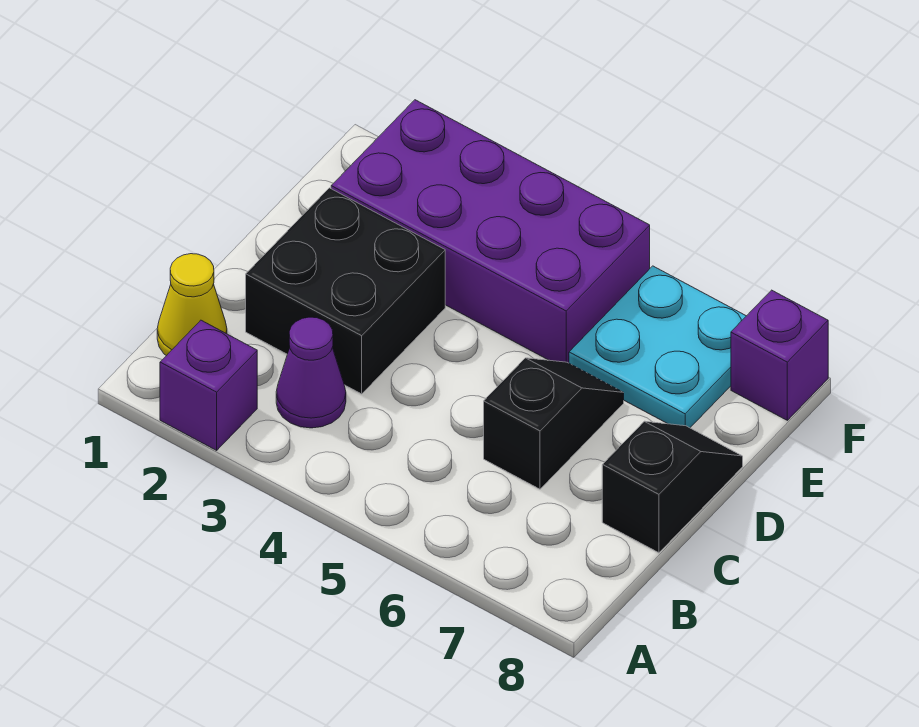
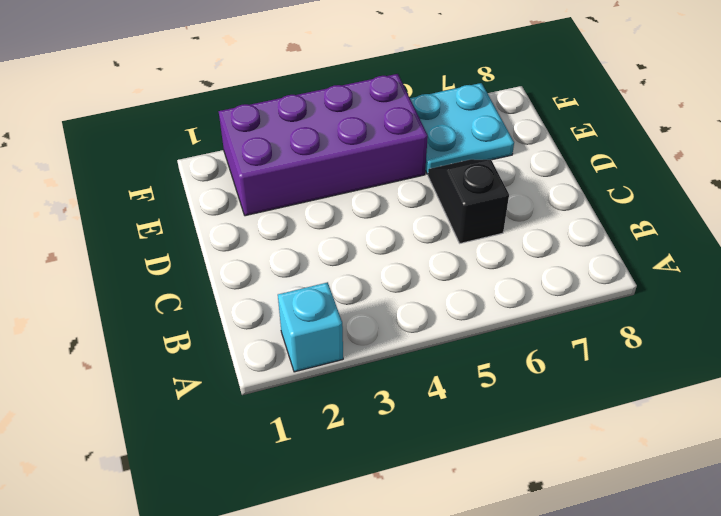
cyan 1x1 brick [278,282,343,372] -> purple 1x1 brick [160,320,257,450]
none -> yellow 1x1 cone [157,254,227,356]
none -> purple 1x1 cone [276,317,346,428]

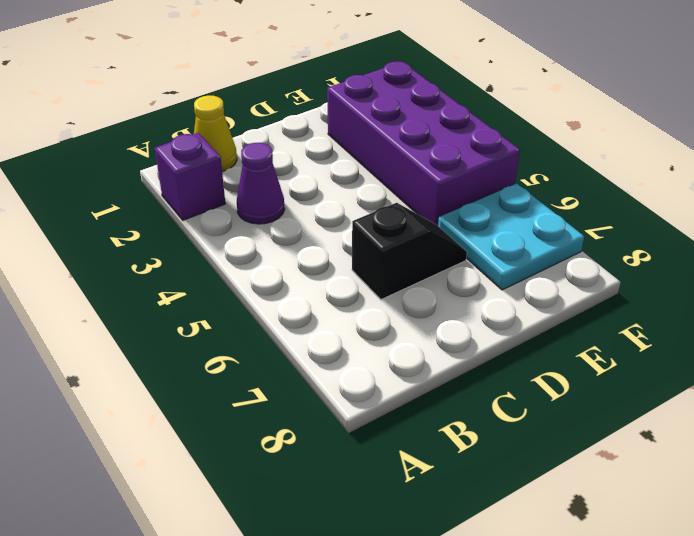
none -> black 2x2 brick [246,188,445,394]
none -> black 1x2 slope [602,421,743,553]

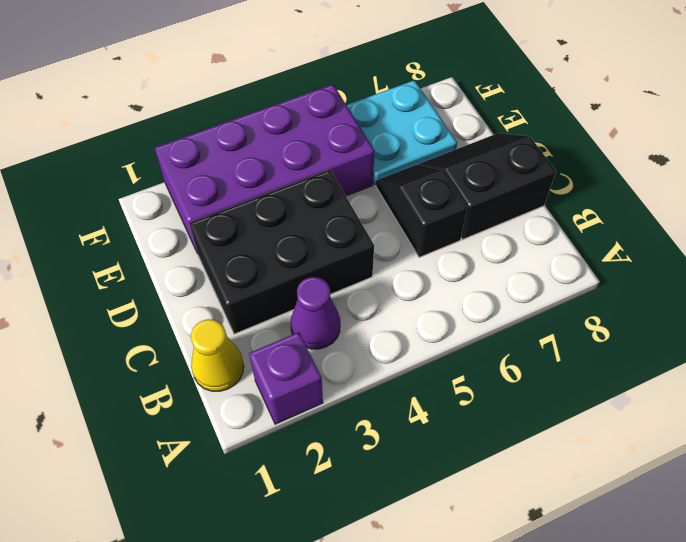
black 2x3 brick [189,170,374,334] -> black 2x2 brick [246,188,445,394]
black 2x2 slope [418,133,556,239] -> black 1x2 slope [602,421,743,553]
none -> purple 1x1 brick [731,290,828,420]

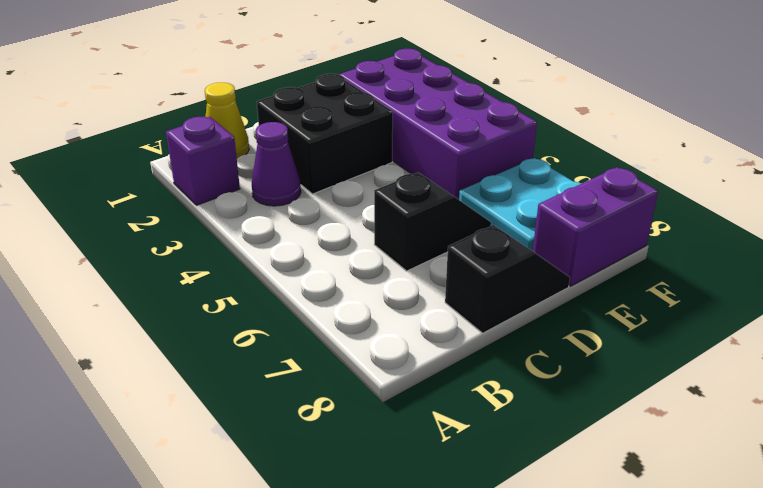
purple 1x2 brick [533,167,658,286] -> purple 1x1 brick [731,290,828,420]

